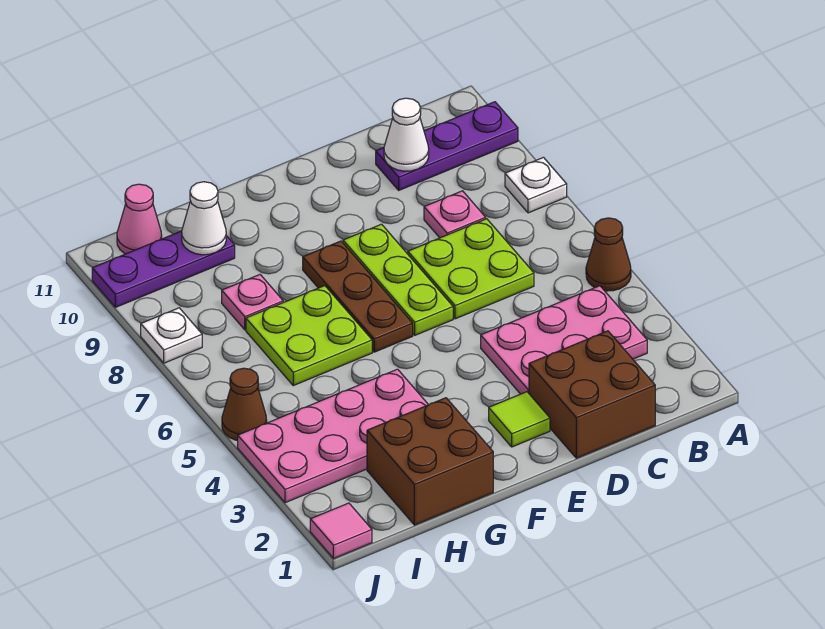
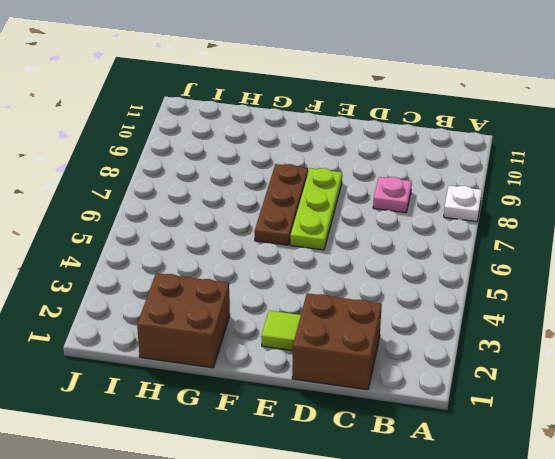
none -> brown 1x1 cone [586,218,631,291]
none -> purple 1x3 plate [376,102,518,190]
none -> pink 2x3 plate [481,286,647,394]

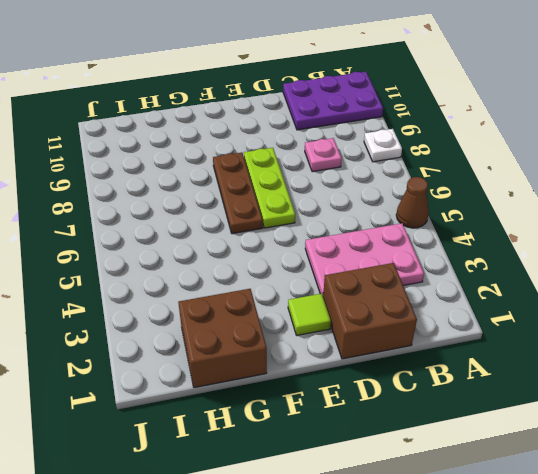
purple 2x3 plate [283,72,383,130] -> purple 1x3 plate [376,102,518,190]
none -> lime 2x2 plate [408,219,534,319]
none -> pink 2x4 plate [238,369,428,503]
none -> lime 2x2 plate [246,286,372,386]

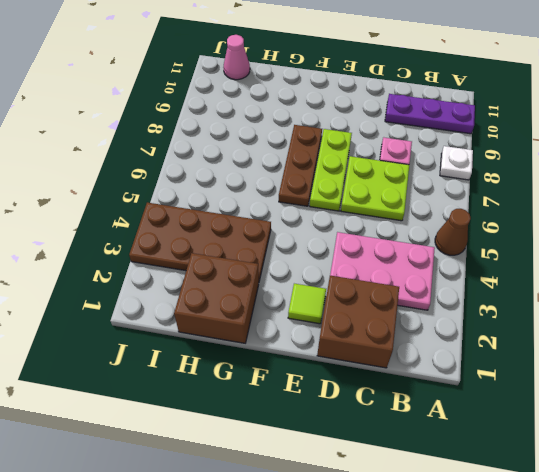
brown 2x4 plate [129,203,271,281] -> pink 2x4 plate [238,369,428,503]
none -> lime 2x2 plate [246,286,372,386]
none -> pink 1x1 plate [222,275,283,330]
none -> purple 1x3 plate [92,231,235,307]

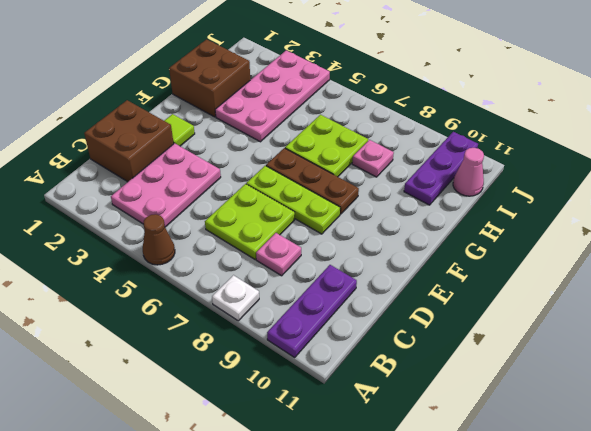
none -> pink 1x1 tile [310,503,372,559]
none -> brown 1x1 cone [222,368,267,440]
none -> white 1x1 plate [141,308,202,363]

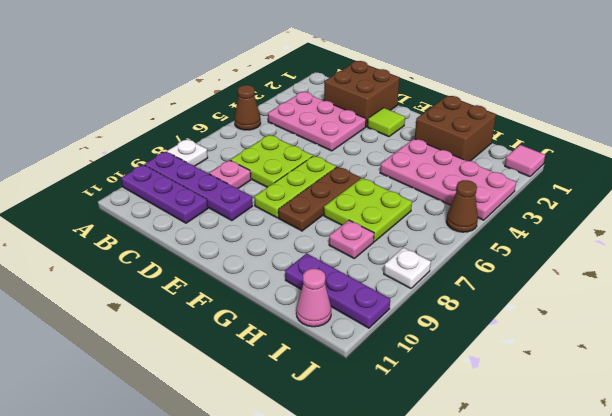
purple 1x4 plate [145,152,253,221] -> none
none -> white 1x1 cone [384,98,429,171]
none -> white 1x1 cone [182,182,226,255]

